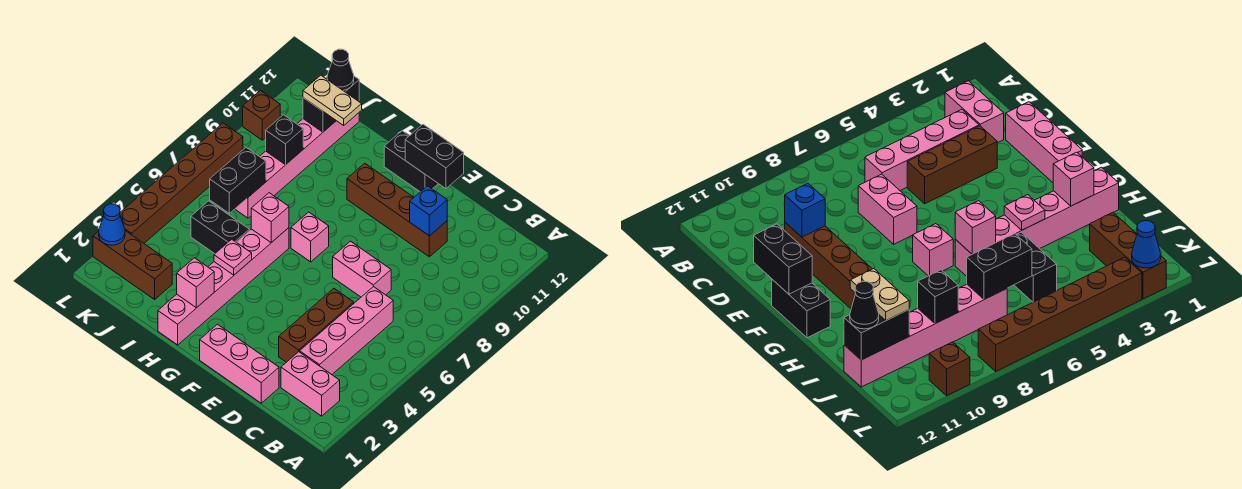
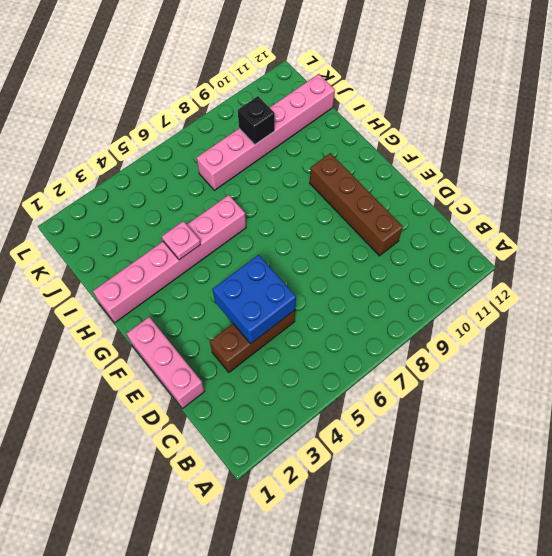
blue 2x2 brick [213,255,296,344] -> none
none -> pink 1x2 brick [281,352,340,416]
none -> pink 1x4 brick [300,286,393,374]
none -> pink 1x2 brick [333,241,391,297]

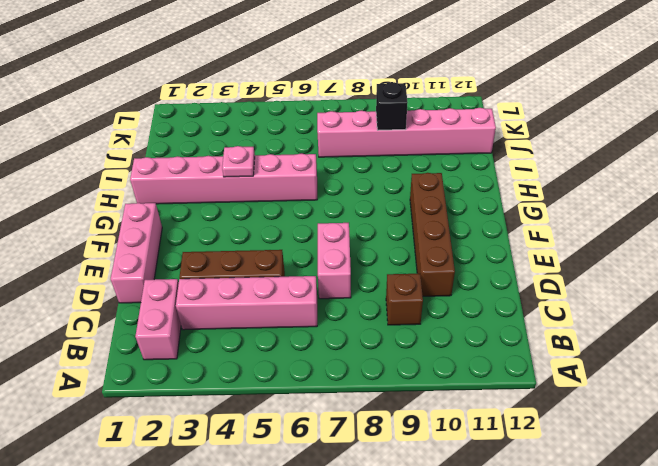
brown 1x1 brick [386,274,423,325] -> brown 1x1 brick moved to [243,90,280,140]
none -> black 1x2 brick [384,131,438,192]
none -> pink 1x1 brick [291,212,329,262]
none -> black 1x2 brick [191,201,249,254]

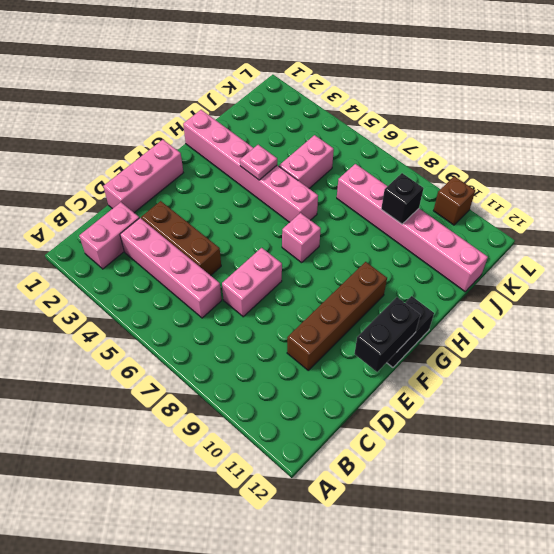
pink 1x2 brick [279,135,334,188] -> black 1x2 brick [191,201,249,254]
none -> brown 1x3 brick [93,231,172,299]
none -> brown 1x6 brick [120,123,243,243]
none -> blue 1x1 brick [410,186,447,236]

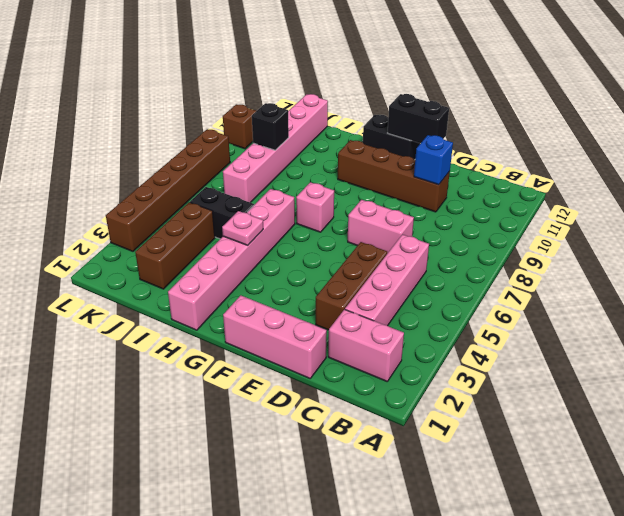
brown 1x3 brick [135,202,215,289] -> brown 1x3 brick turned to [93,231,172,299]
none -> pink 1x1 brick [177,258,214,308]
none -> pink 1x1 brick [251,193,289,243]
none -> black 1x2 brick [210,148,266,213]

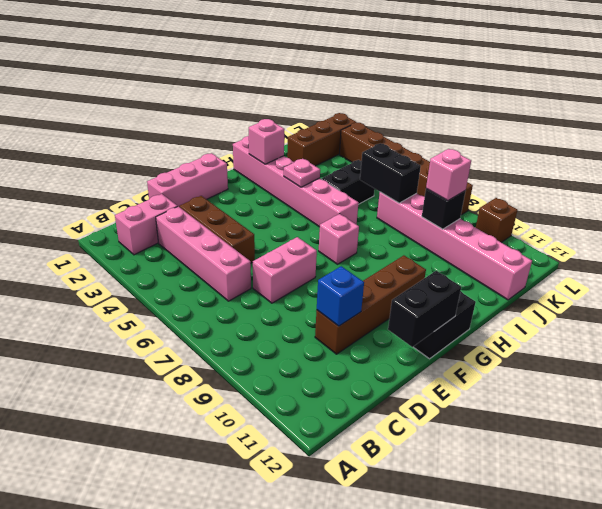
pink 1x1 brick [426,149,471,201] -> pink 1x1 brick moved to [251,193,289,243]
none -> black 1x2 brick [303,76,359,132]
none -> blue 1x1 cone [99,204,125,245]
none -> tan 1x2 plate [303,75,362,125]

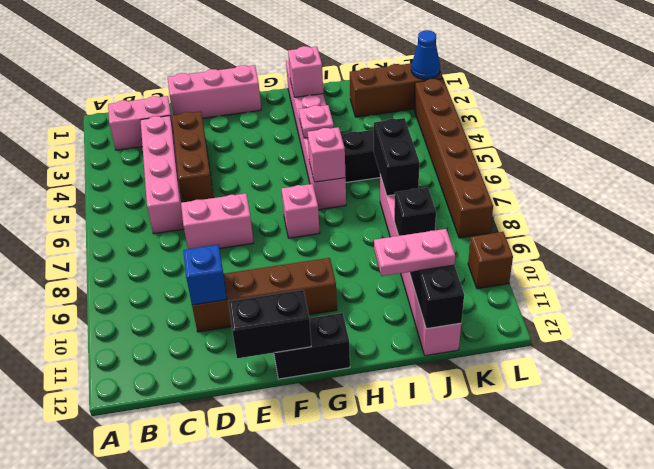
pink 1x2 plate [374,229,455,276] -> tan 1x2 plate [303,75,362,125]
none -> black 1x1 cone [327,49,354,90]

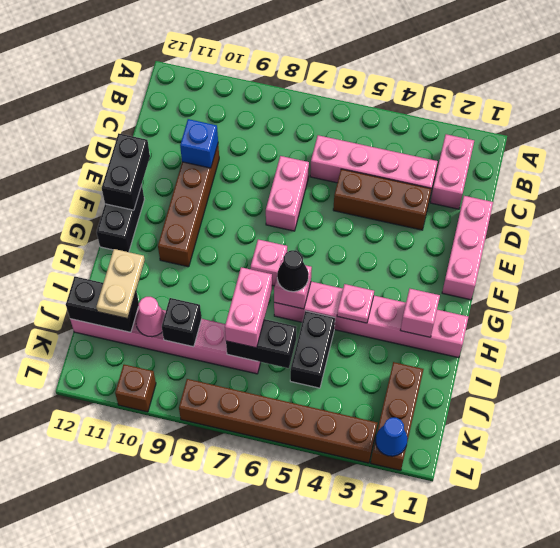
black 1x1 cone [277,250,309,292] -> black 1x1 cone moved to [327,49,354,90]
pink 1x2 brick [225,267,272,348] -> none
pink 1x1 cone [136,297,165,337] -> none

